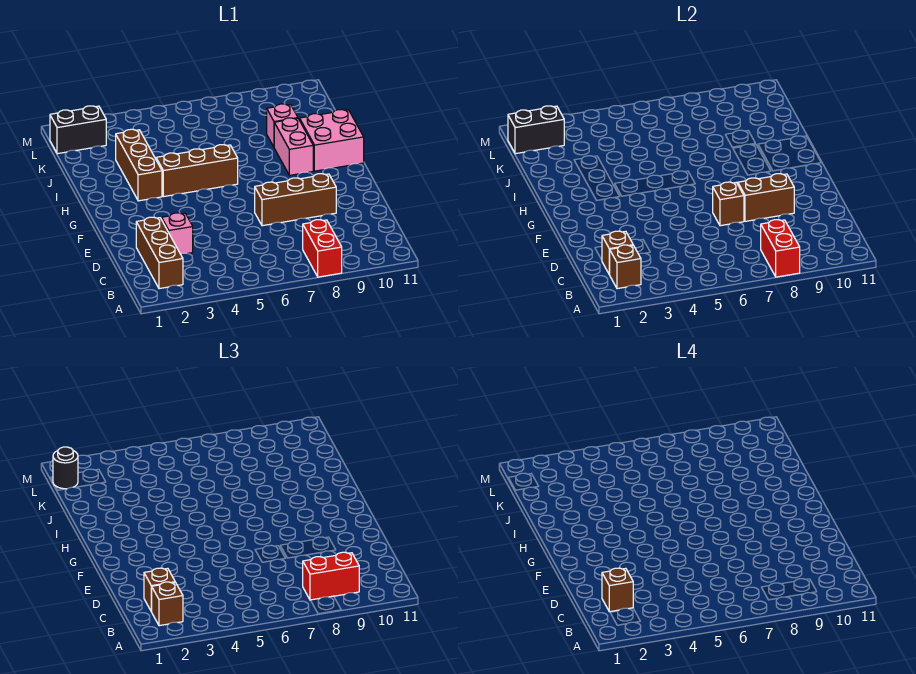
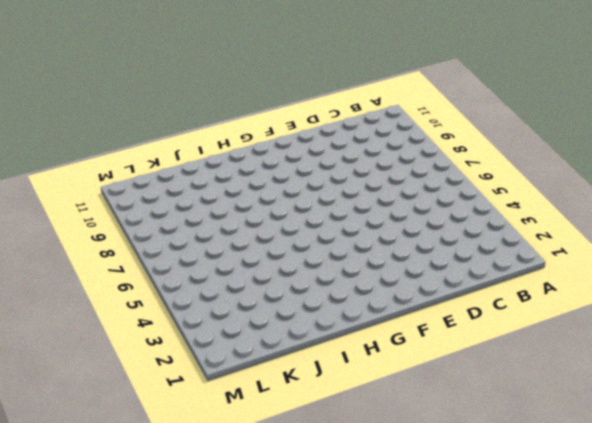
none -> red 1x2 brick [303,220,342,277]
none -> brown 1x3 brick [136,217,183,289]
none -> pink 1x1 brick [162,213,193,254]

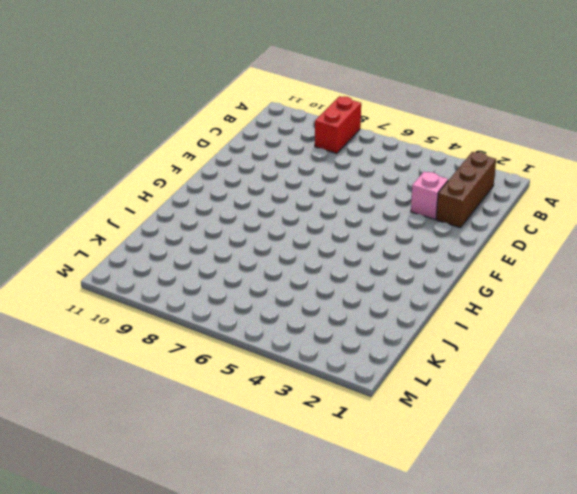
none -> brown 1x3 brick [255,174,336,226]
none -> brown 1x3 brick [116,129,162,201]
none -> brown 1x3 brick [156,145,238,197]

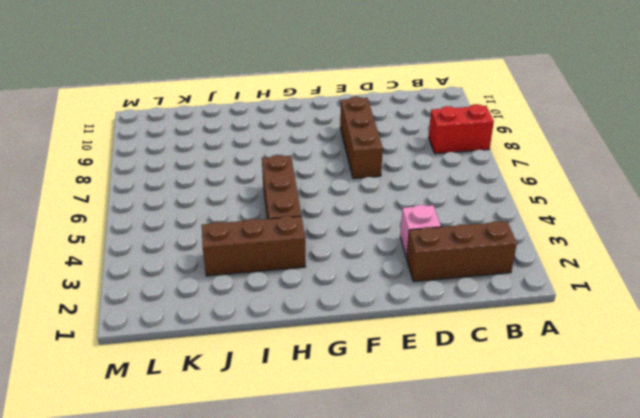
none -> pink 1x2 brick [274,118,313,175]
none -> pink 2x2 brick [300,110,364,171]
none -> pink 1x1 brick [267,104,298,147]

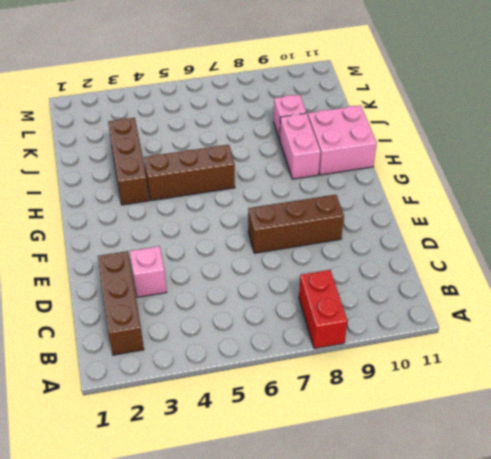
none -> black 1x2 brick [50,106,106,154]
none -> red 1x2 brick [761,220,800,277]
none -> brown 1x1 brick [609,245,641,289]

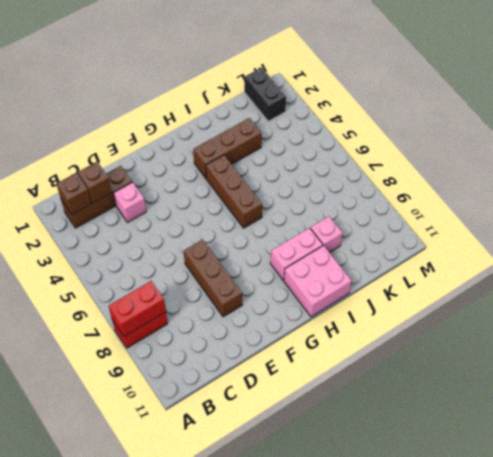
none -> brown 1x1 brick [713,182,744,226]
none -> brown 1x2 brick [738,174,794,221]
none -> black 1x2 brick [508,106,564,154]

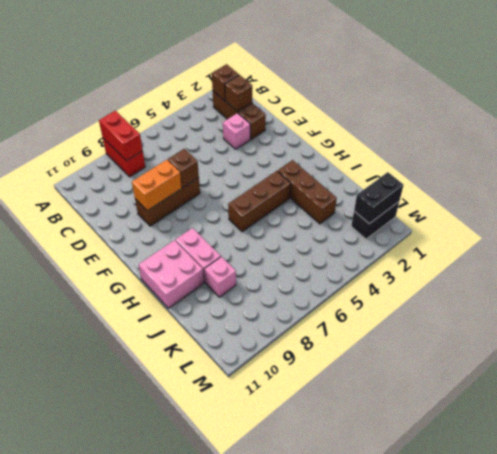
orange 1x2 brick [132,160,182,211] -> brown 1x2 brick [738,174,794,221]
none -> brown 1x1 brick [151,582,183,626]
none -> red 1x2 brick [303,552,359,600]
none -> brown 1x1 brick [144,568,175,611]

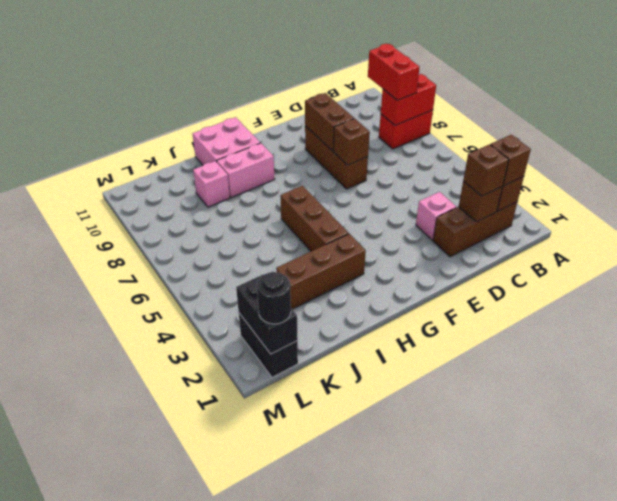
none -> brown 1x1 brick [602,568,633,612]

